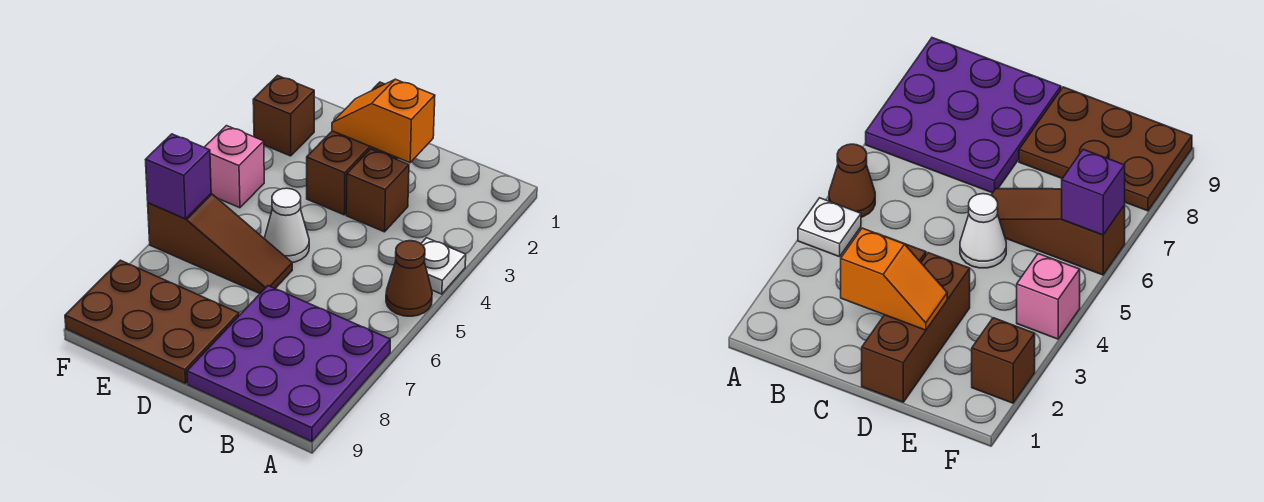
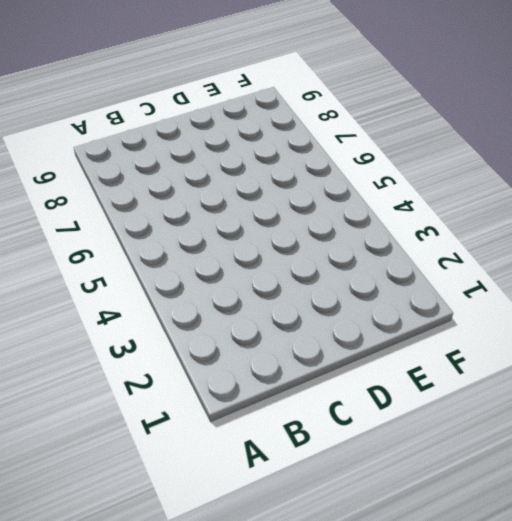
none -> white 1x1 plate [421,238,466,294]
none -> brown 1x1 cone [386,241,432,316]
none -> purple 3x3 plate [187,286,390,442]

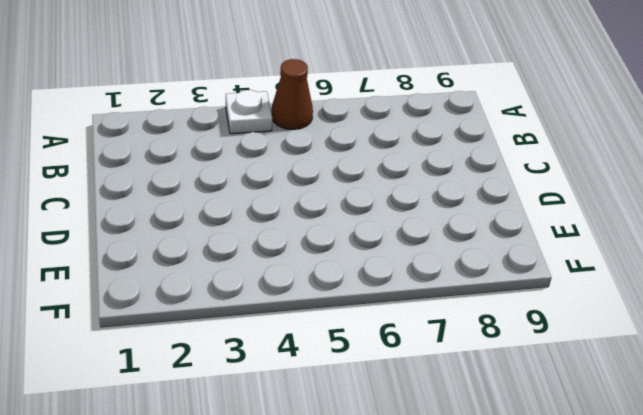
none -> purple 3x3 plate [187,286,390,442]
none -> brown 1x1 brick [346,149,409,232]
none -> brown 1x3 brick [307,82,398,215]

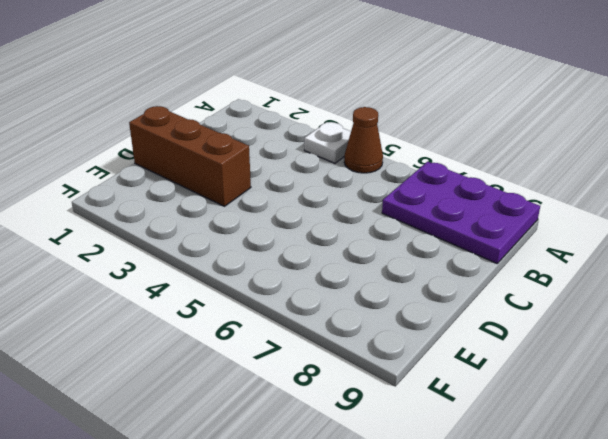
purple 2x3 plate [382,162,540,263] -> purple 3x3 plate [187,286,390,442]
none -> brown 1x1 brick [346,149,409,232]
none -> white 1x1 cone [265,188,309,263]
none -> brown 1x3 slope [148,194,292,293]

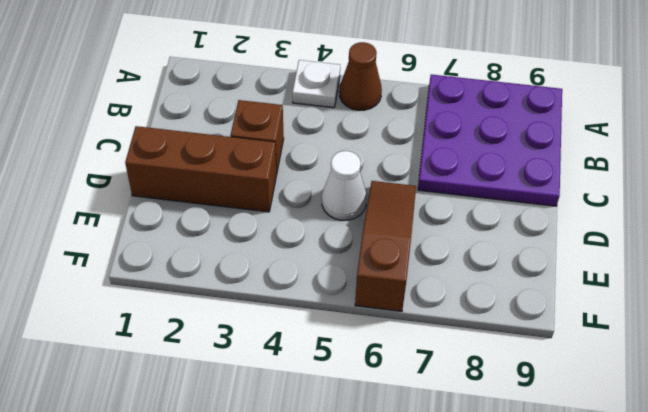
none -> brown 2x3 plate [65,260,239,384]
none -> brown 1x1 brick [253,76,314,156]
none -> pink 1x1 brick [204,126,264,208]

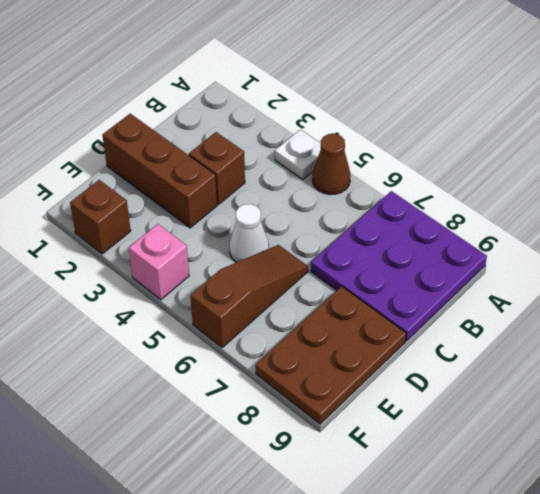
none -> orange 1x2 slope [332,79,435,163]
none -> purple 1x1 brick [145,134,211,219]

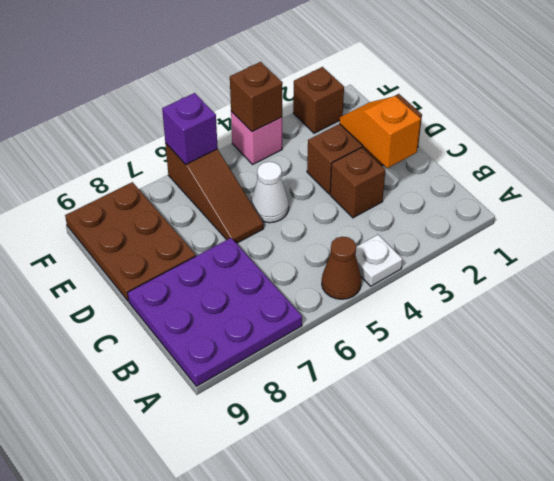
brown 1x1 brick [230,62,283,132] -> none

